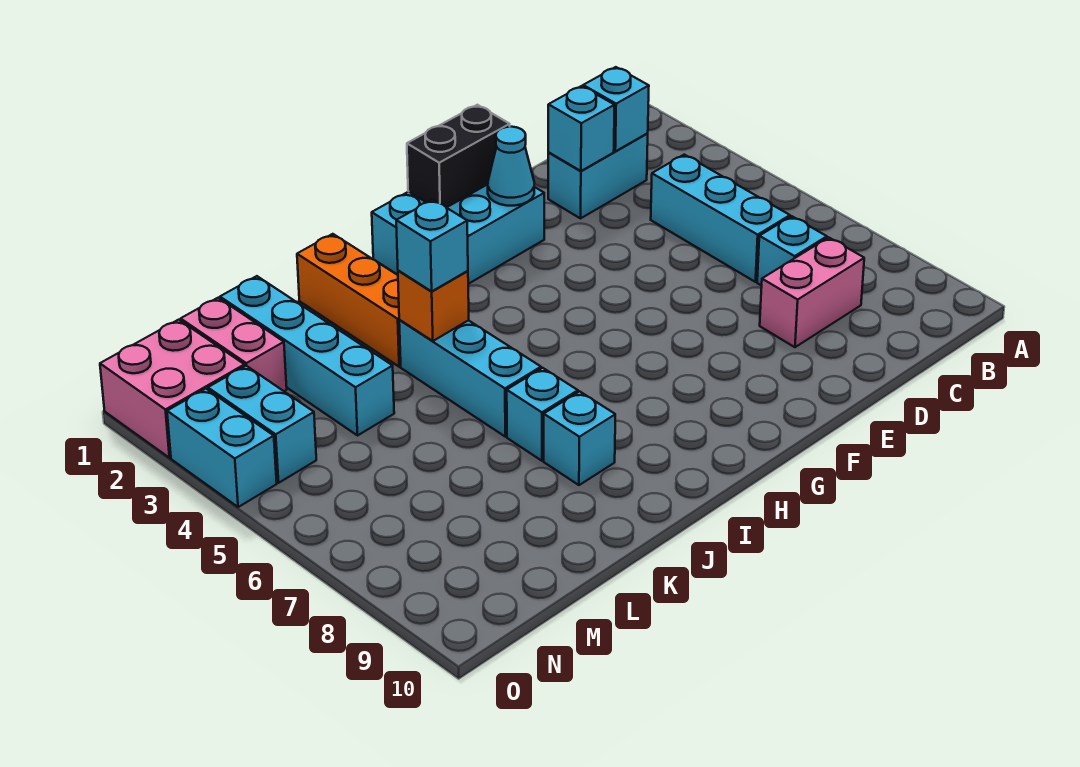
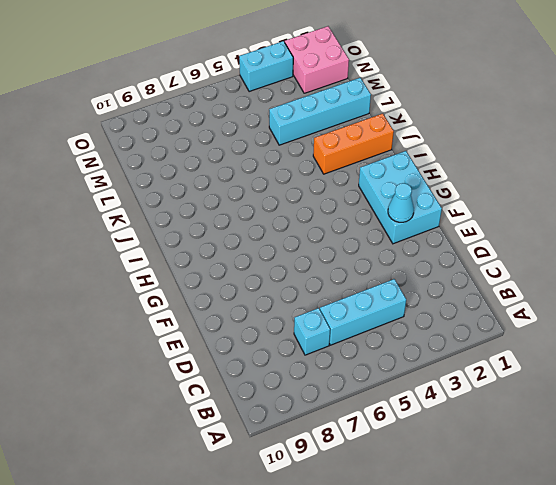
none -> cyan 1x2 brick [548,134,648,218]
none -> pink 1x2 brick [760,237,864,347]
none -> cyan 1x3 brick [399,320,541,437]

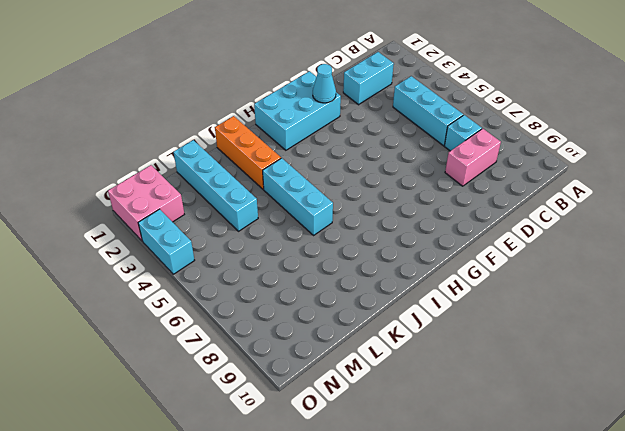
none -> cyan 1x1 brick [507,368,578,461]
none -> cyan 1x1 brick [544,391,615,485]
none -> pink 1x2 brick [181,298,287,391]

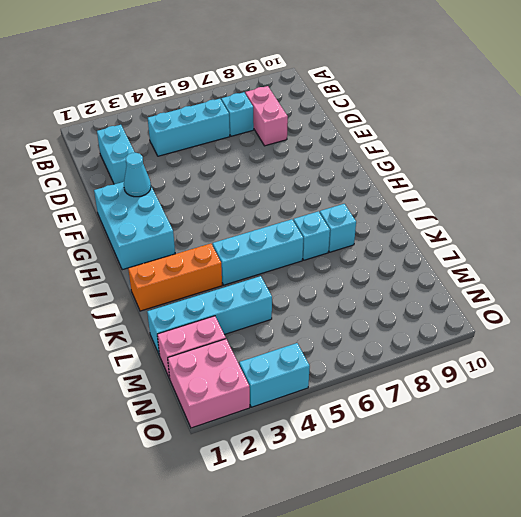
none -> cyan 1x2 brick [208,366,316,483]
none -> cyan 1x1 brick [583,67,649,151]
none -> cyan 1x1 brick [548,86,615,171]

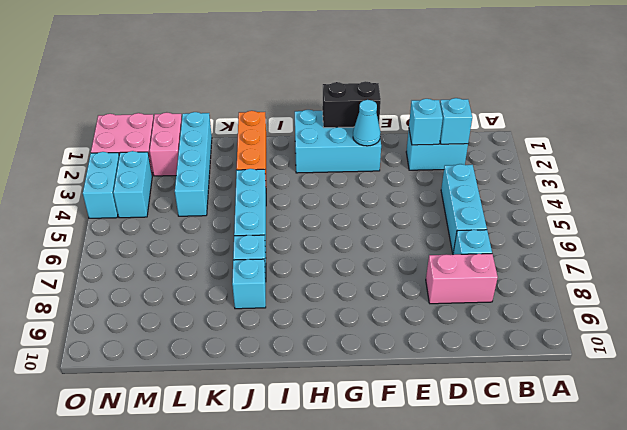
none -> orange 1x1 brick [398,270,469,341]
none -> cyan 1x1 brick [396,200,468,292]

